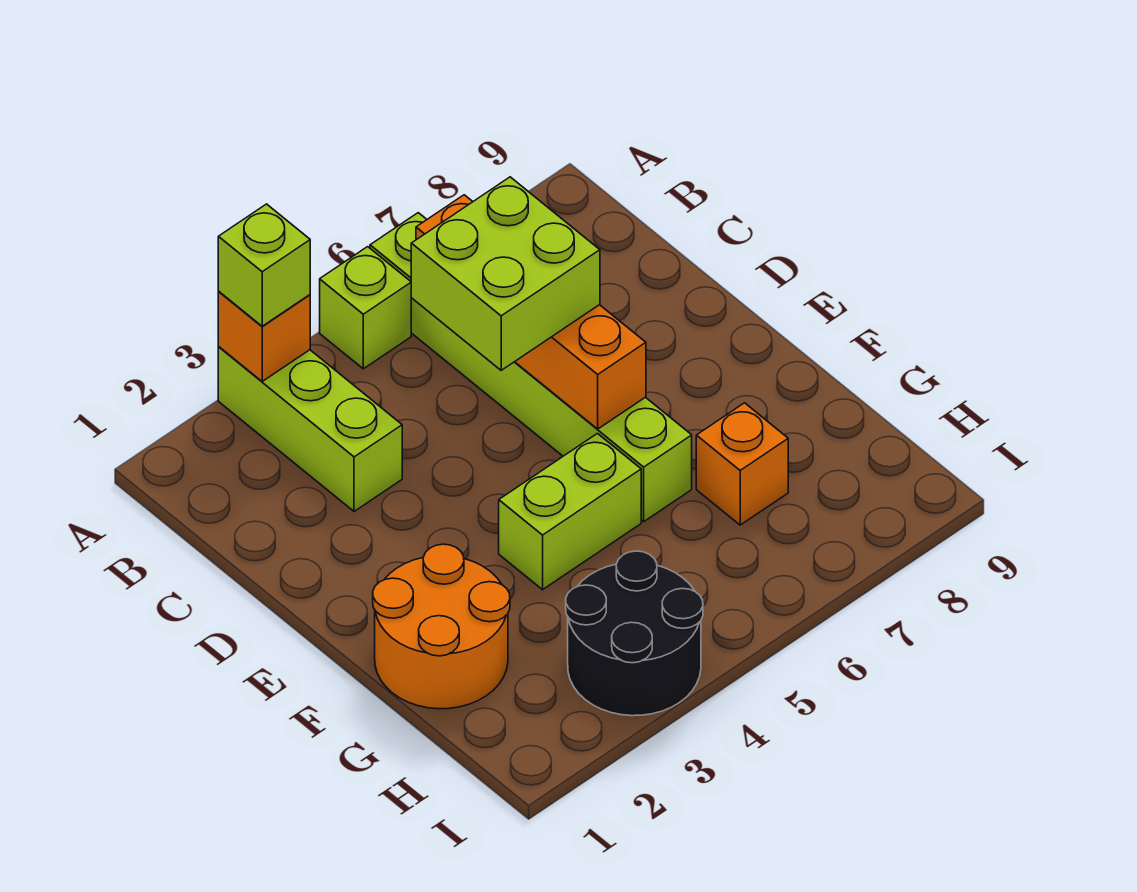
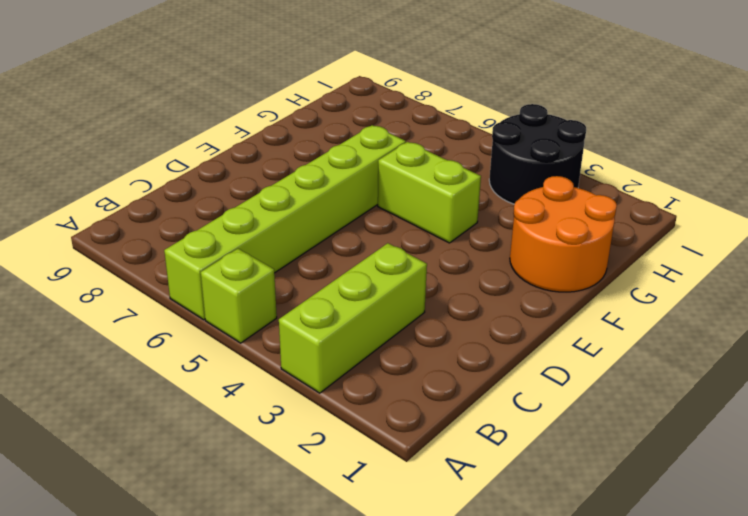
none -> orange 1x1 brick [696,403,788,525]
none -> orange 1x1 brick [218,292,310,381]

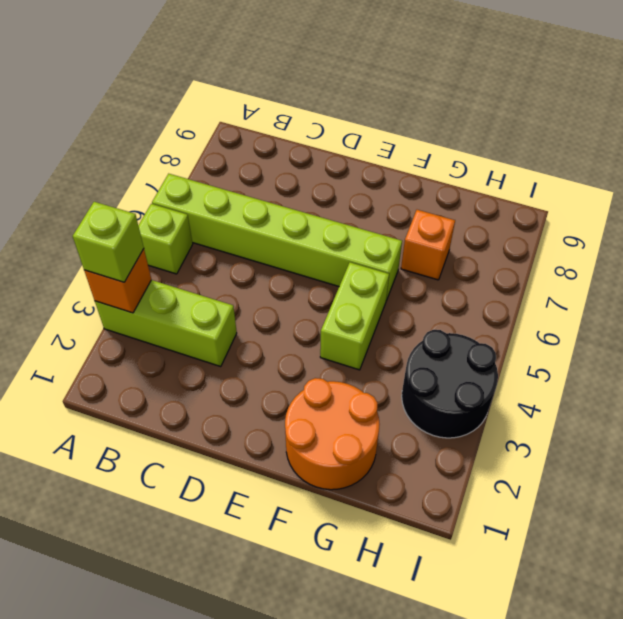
none -> orange 1x4 brick [416,195,646,429]
none -> lime 2x2 brick [411,177,600,370]

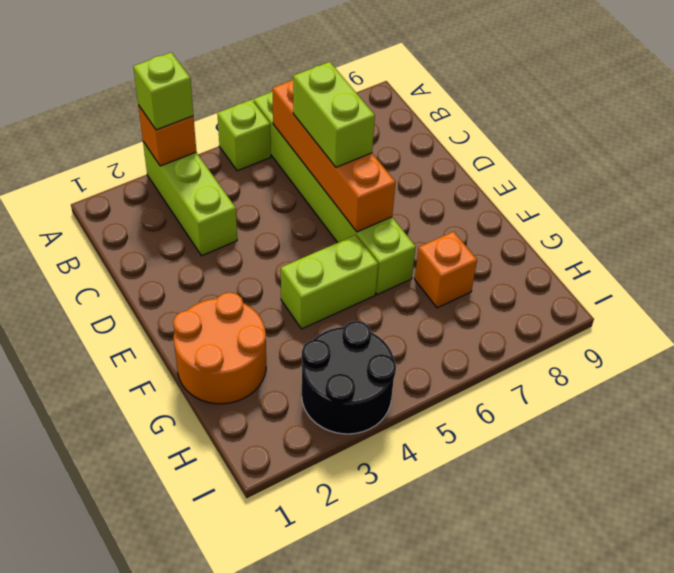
lime 1x2 brick [293,62,375,167] -> lime 2x2 brick [411,177,600,370]

